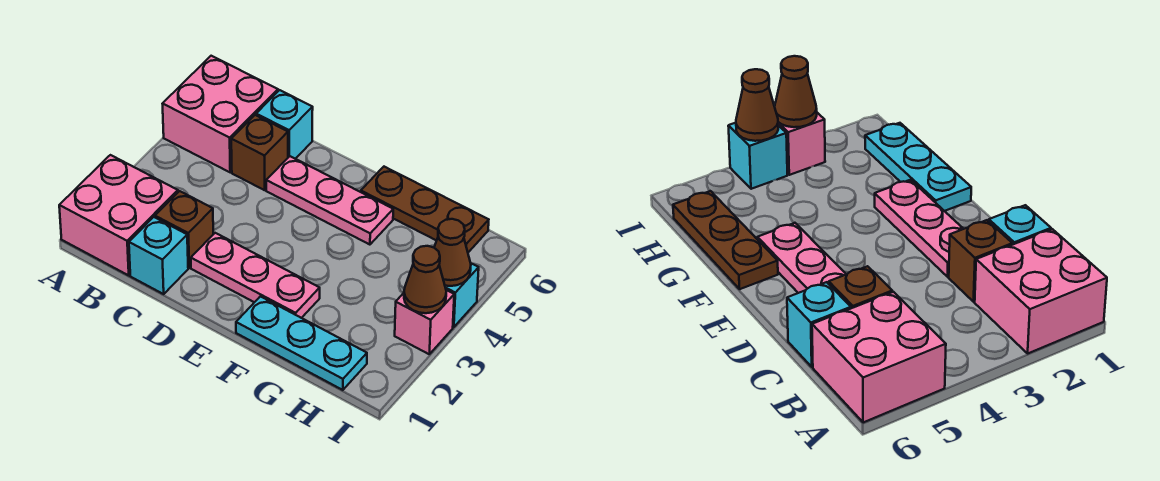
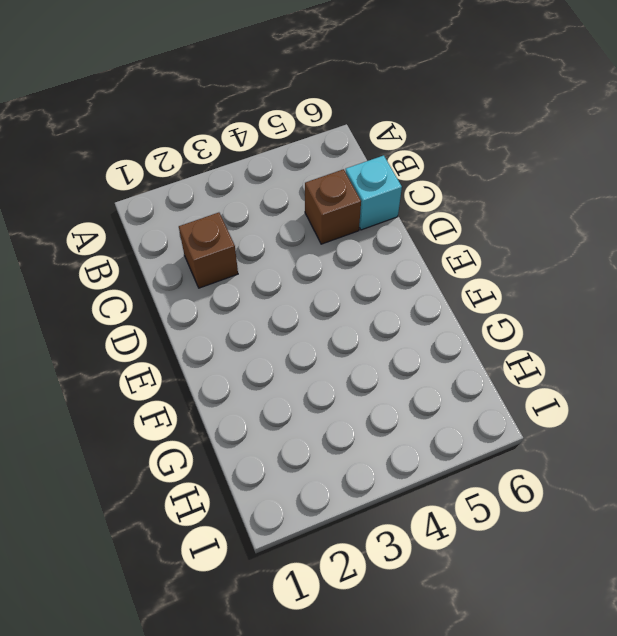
none -> pink 2x2 brick [59,155,178,275]
none -> pink 2x2 brick [163,56,278,172]
none -> cyan 1x1 brick [129,217,188,294]

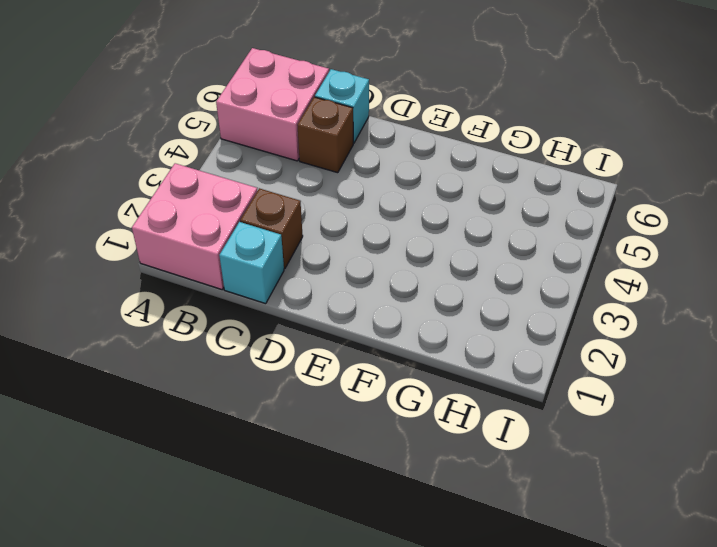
none -> pink 1x3 plate [191,233,320,318]
none -> pink 1x3 plate [266,156,393,245]
none -> cyan 1x3 plate [236,296,367,390]

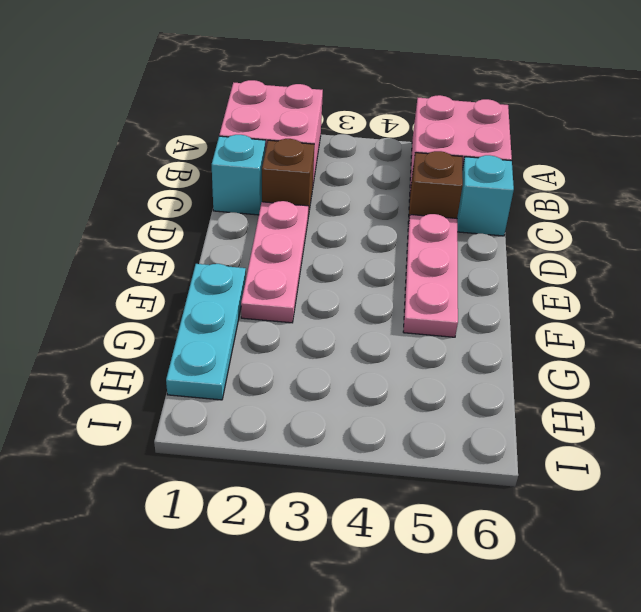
none -> brown 1x3 plate [361,167,489,252]
none -> pink 1x1 brick [395,290,454,354]
none -> cyan 1x1 brick [445,263,479,327]

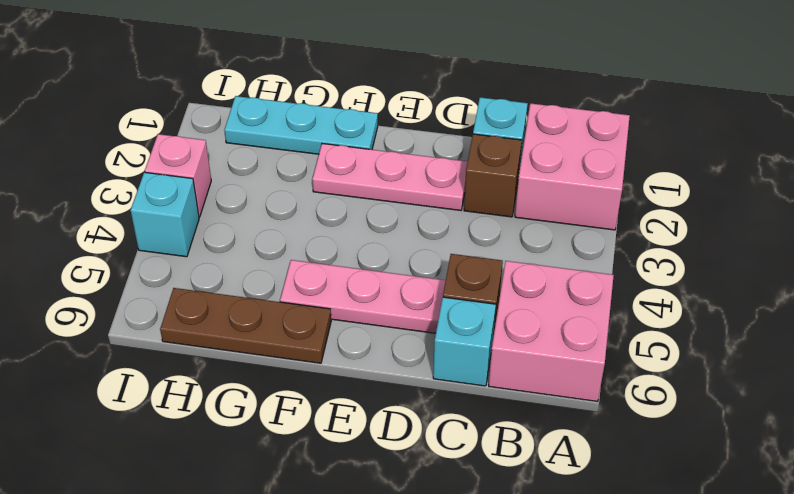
none -> brown 1x1 cone [404,246,446,313]
none -> brown 1x1 cone [434,219,471,286]

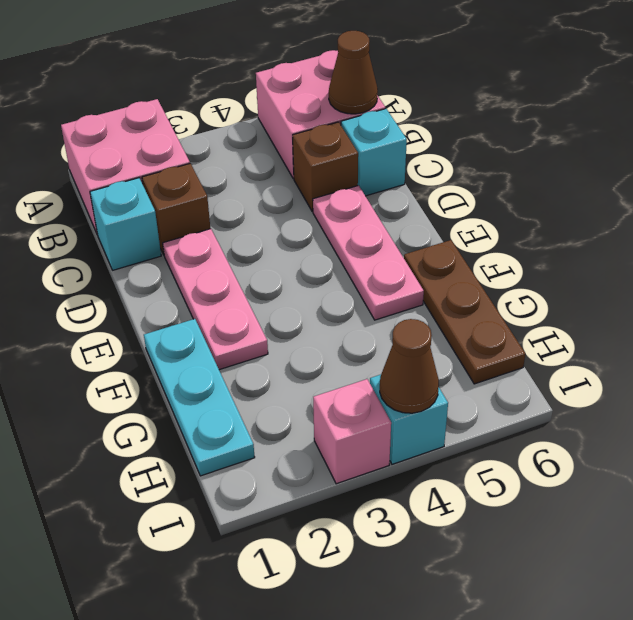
brown 1x1 cone [329,31,378,114] -> brown 1x1 cone moved to [404,246,446,313]

